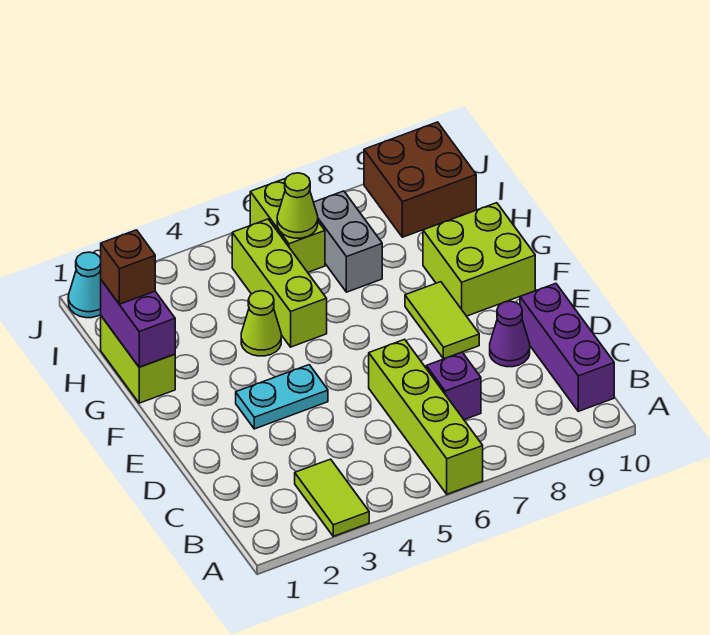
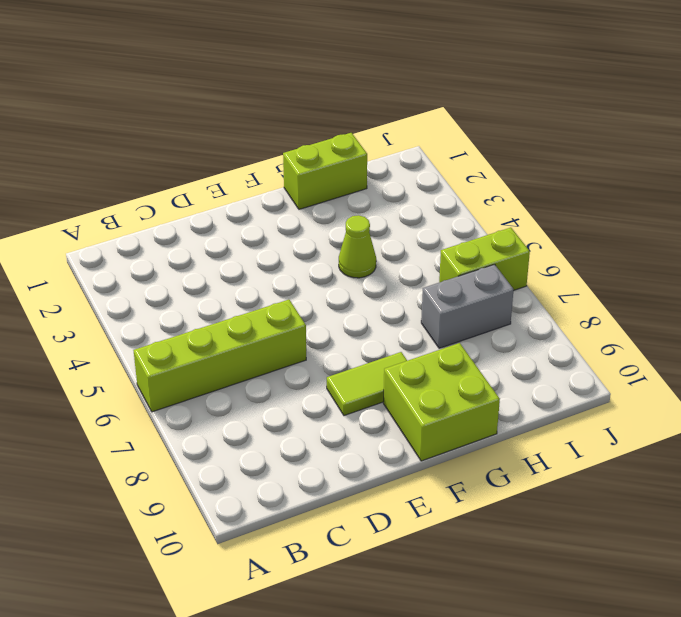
none -> lime 1x2 tile [295,459,369,536]
none -> purple 1x3 brick [520,283,614,411]
none -> purple 1x1 brick [426,352,481,420]

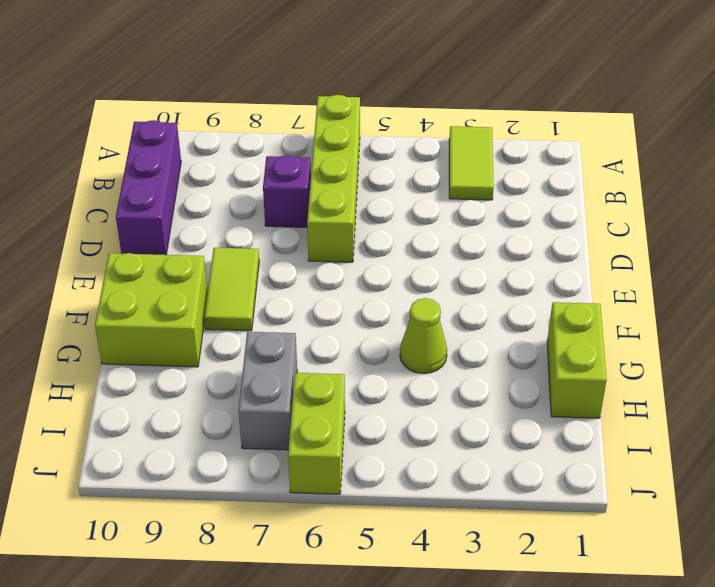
none -> purple 1x1 cone [490,301,530,367]
none -> cyan 1x2 plate [236,365,328,429]
none -> lime 1x3 brick [232,219,327,347]

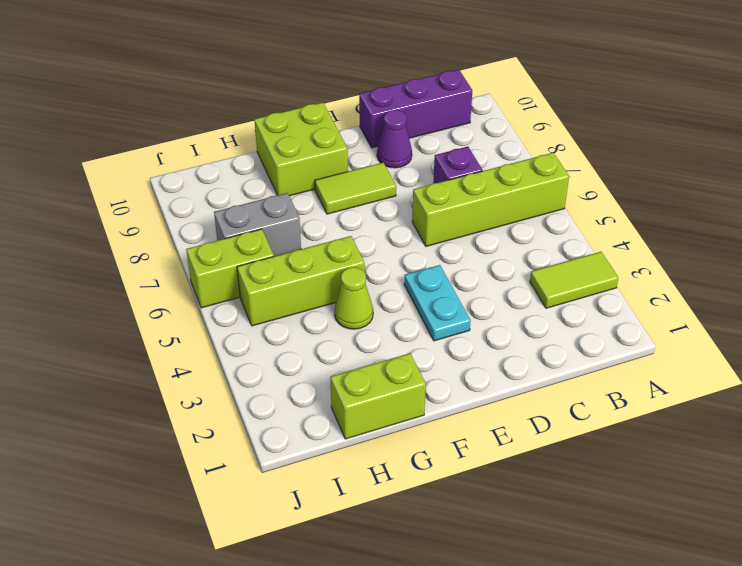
none -> brown 2x2 brick [364,122,476,237]
none -> cyan 1x1 cone [68,252,101,318]
none -> purple 1x2 brick [101,280,175,367]

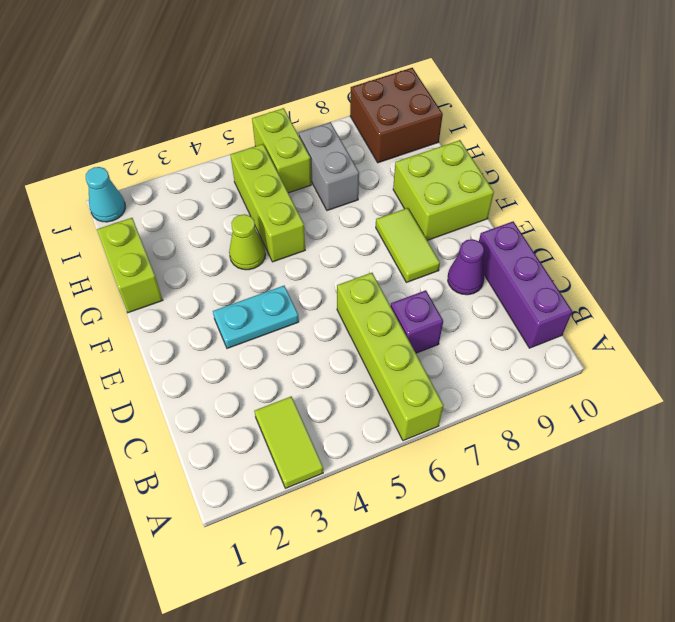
none -> purple 1x2 brick [101,280,175,367]
none -> lime 1x1 cone [277,173,318,238]
none -> brown 1x1 brick [101,230,155,304]

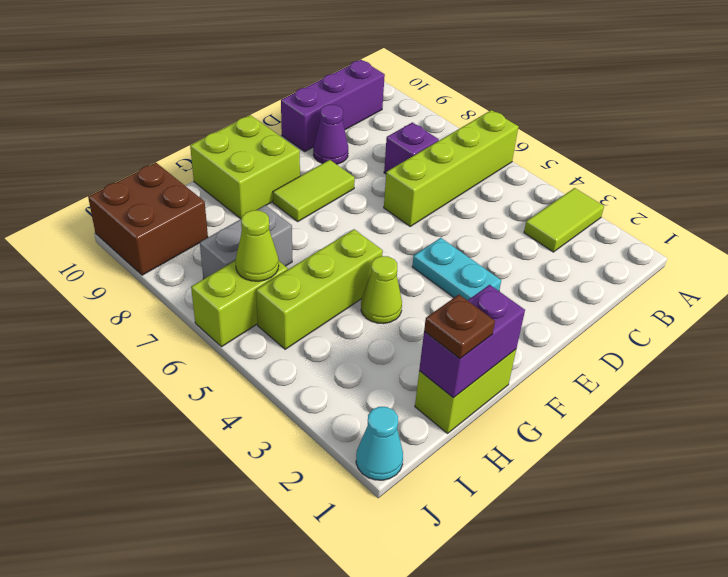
brown 1x1 plate [424,295,495,359] -> brown 1x1 brick [101,230,155,304]

